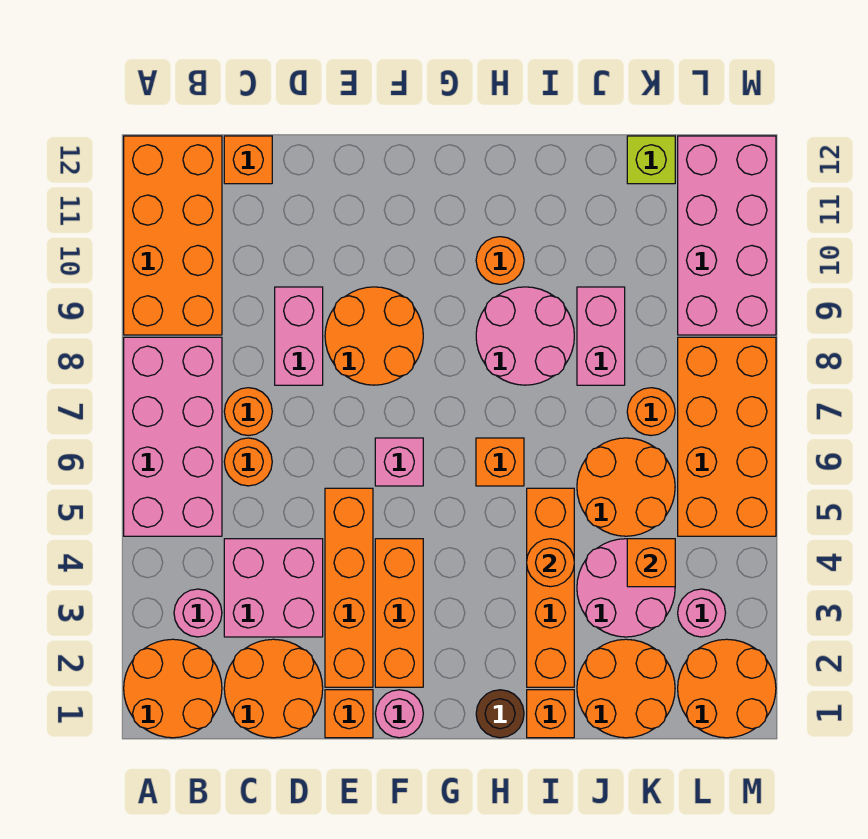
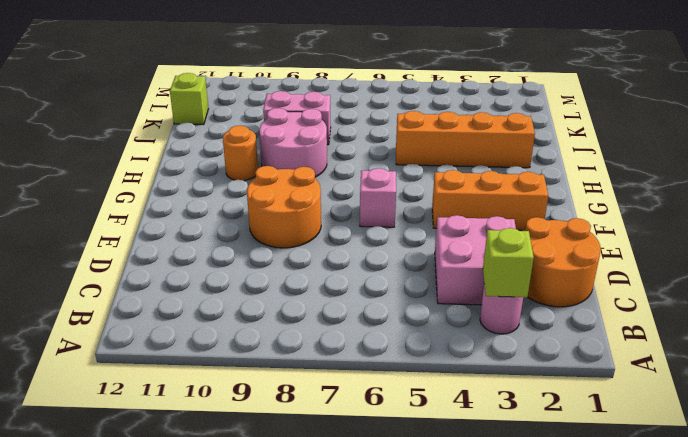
lime 1x1 brick [483,228,534,297] -> none
none -> orange 2x2 round brick [124,639,222,738]
none -> pink 2x4 brick [124,337,222,536]
none -> orange 2x4 brick [124,136,222,335]
none -> orange 1x1 round brick [224,438,272,486]

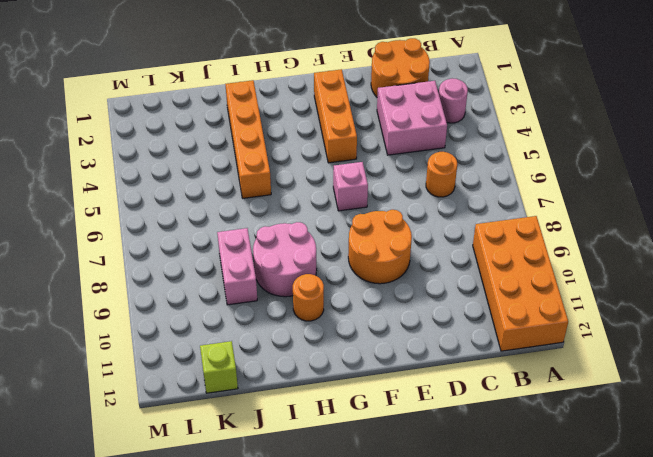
none -> orange 2x2 round brick [124,639,222,738]
none -> pink 2x4 brick [124,337,222,536]
none -> orange 1x1 round brick [224,388,272,436]
none -> orange 1x1 brick [224,136,272,184]

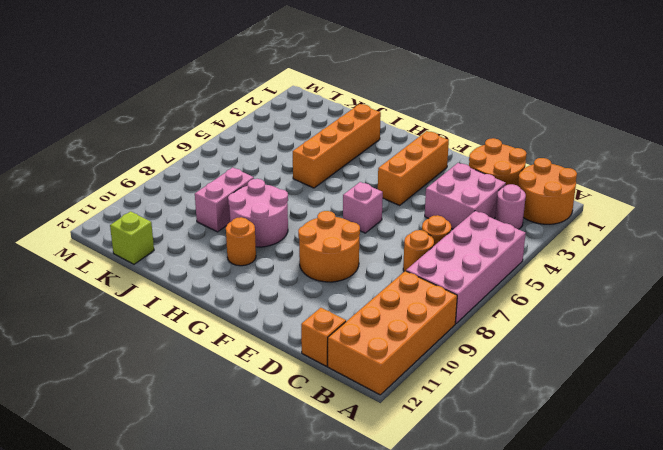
none -> pink 1x2 brick [275,287,323,385]
none -> orange 1x1 brick [325,690,373,738]
none -> orange 1x4 brick [325,488,373,687]
none -> pink 1x1 round brick [375,690,423,738]

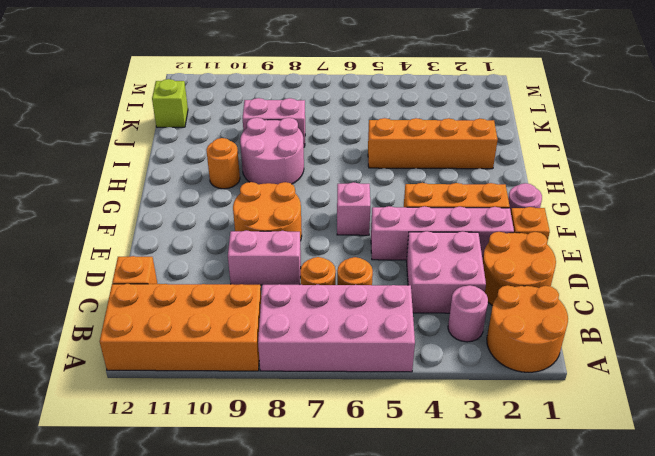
pink 1x4 brick [371,206,514,260] -> orange 1x4 brick [325,488,373,687]
none -> brown 1x1 round brick [476,690,524,738]
none -> orange 1x1 brick [476,438,524,486]
none -> orange 1x1 brick [527,690,574,738]
none -> orange 2x2 round brick [577,639,675,738]

